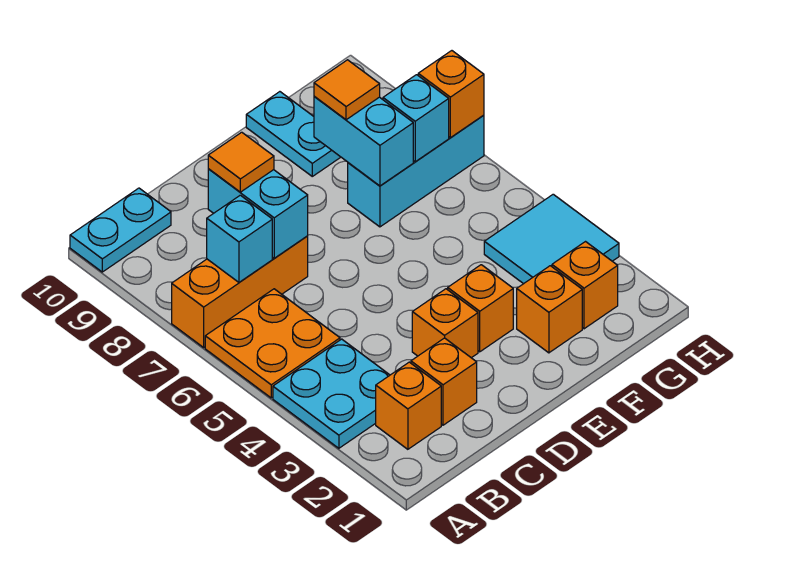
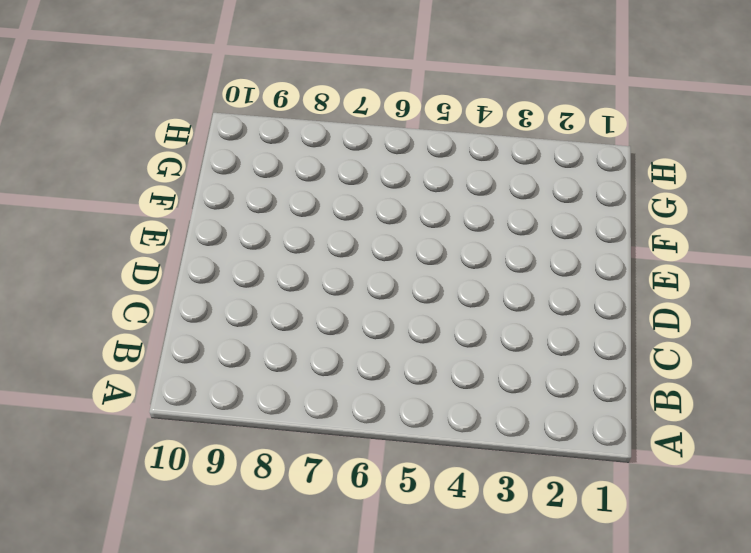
none -> cyan 2x2 plate [273,339,390,448]
none -> orange 2x2 plate [205,289,340,398]
none -> orange 1x3 brick [172,236,308,347]

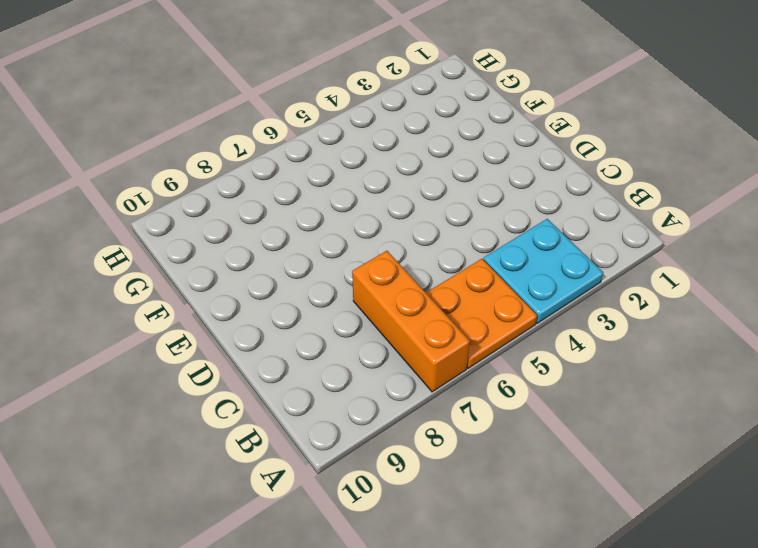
none -> cyan 1x2 plate [70,188,171,272]
none -> orange 1x1 brick [376,362,441,449]
none -> orange 1x1 brick [411,338,477,425]

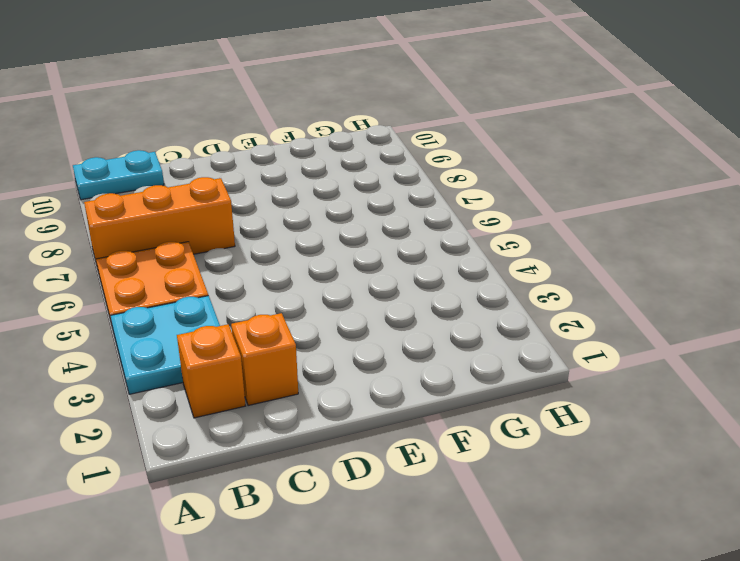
none -> orange 1x1 brick [412,289,478,358]
none -> orange 1x1 brick [448,265,513,352]
none -> orange 1x1 brick [517,266,582,353]

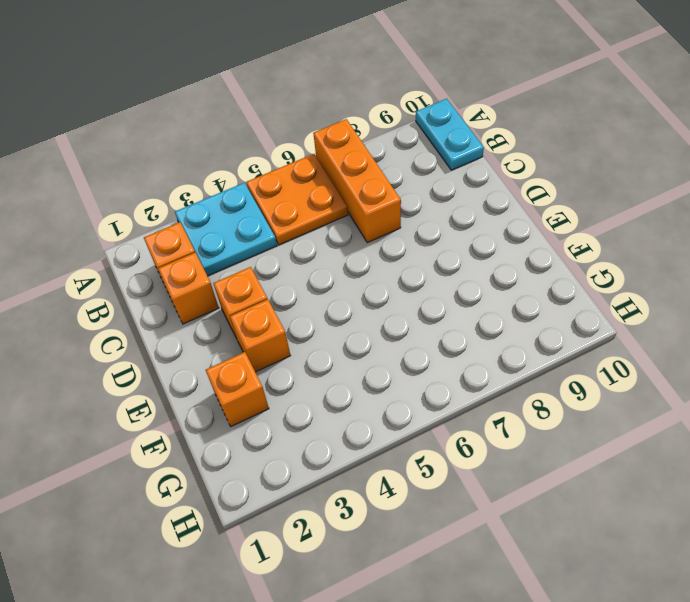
none -> cyan 1x3 brick [348,115,484,227]
none -> cyan 1x2 plate [246,92,340,176]
none -> orange 1x1 brick [552,242,618,329]

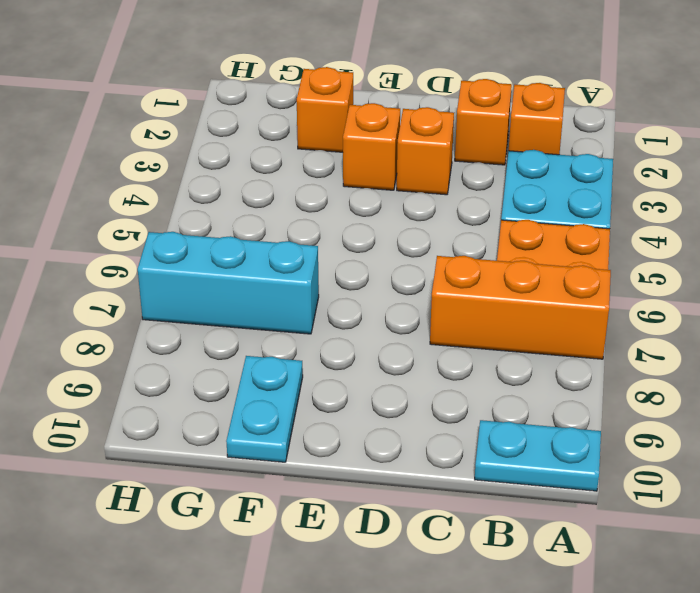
none -> orange 1x1 brick [552,242,618,329]
none -> cyan 2x2 tile [484,194,619,284]
none -> cyan 1x1 brick [207,195,272,282]

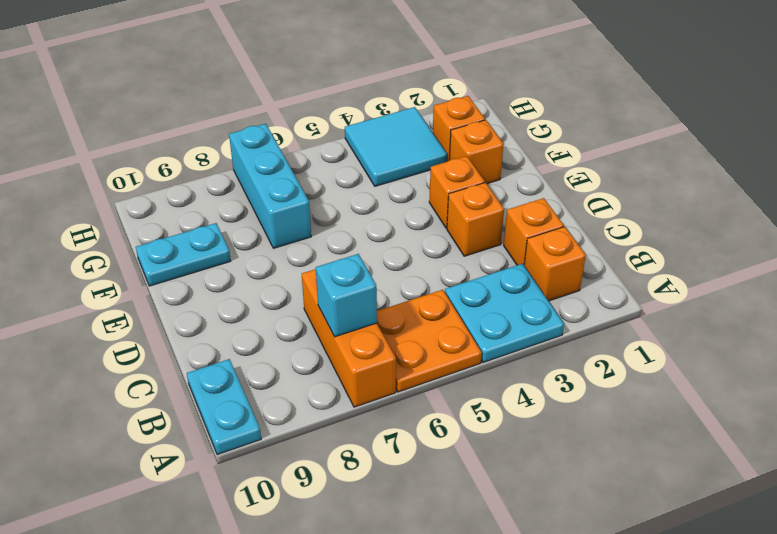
none -> cyan 1x2 brick [208,169,308,258]
none -> cyan 1x2 brick [314,96,413,186]
none -> cyan 1x1 brick [383,75,449,162]

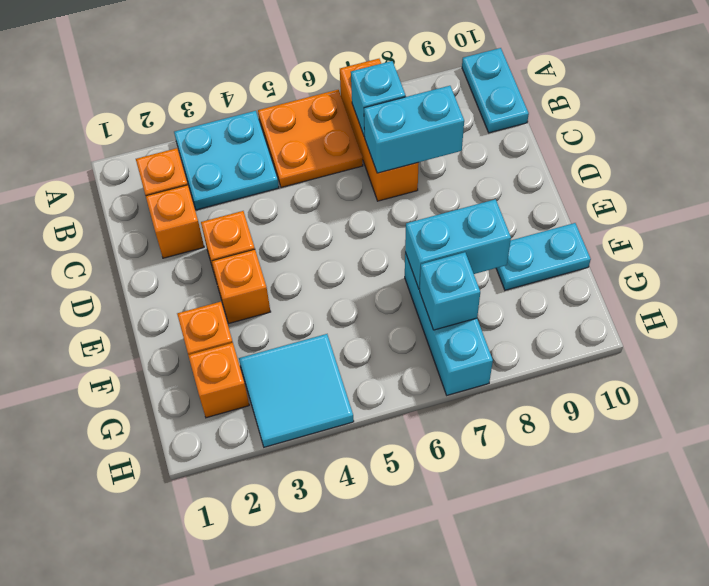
none -> orange 1x1 brick [418,51,484,138]
none -> orange 1x1 tile [208,132,274,192]
none -> orange 1x1 tile [314,60,380,120]

